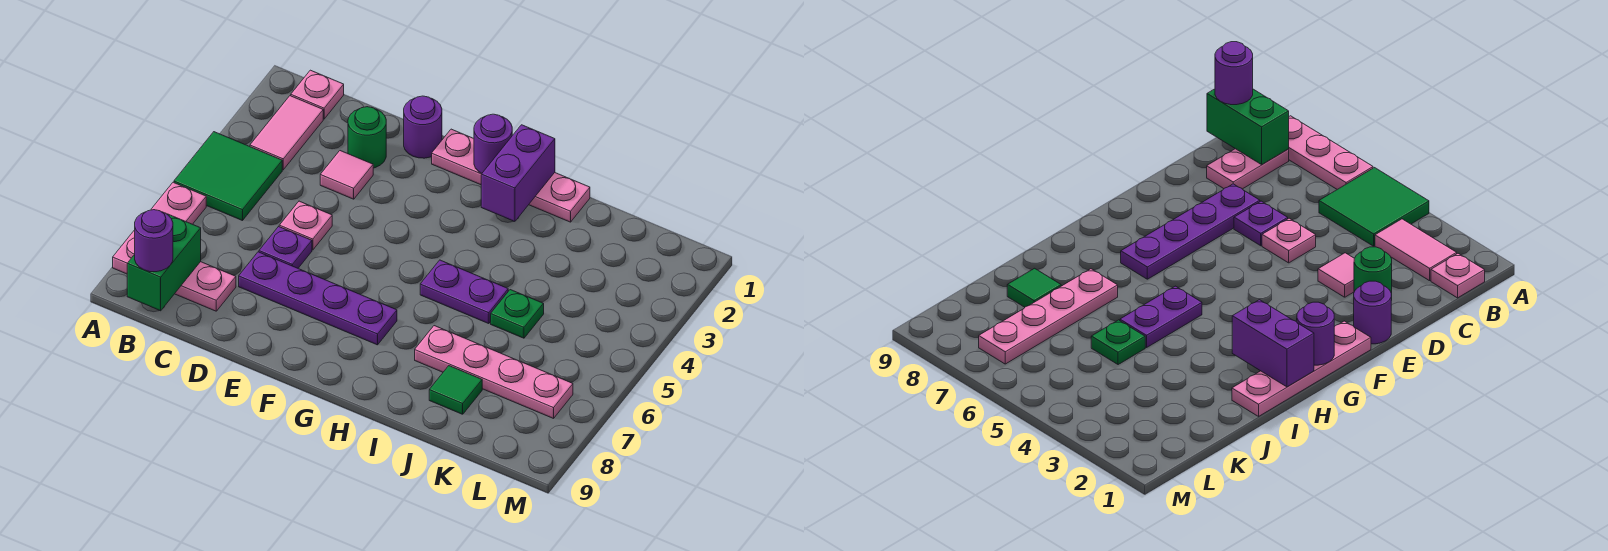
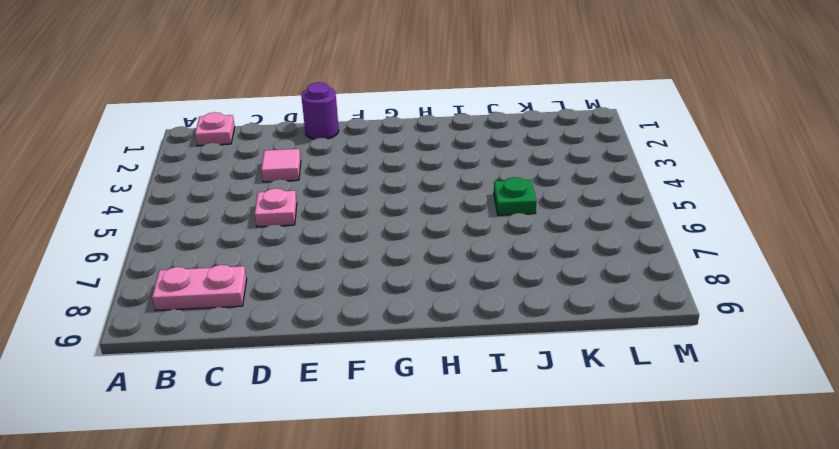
none -> green 2x2 tile [174,132,282,221]
none -> pink 1x3 plate [113,182,206,274]
none -> pink 1x2 tile [250,96,323,170]

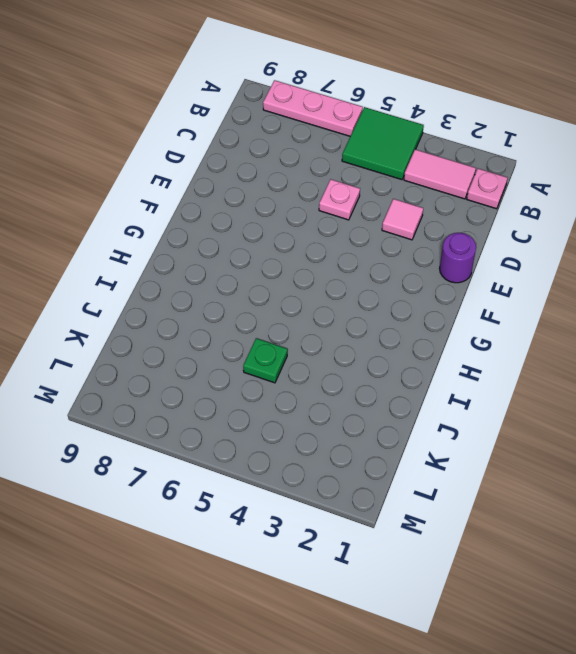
none -> pink 1x2 plate [175,262,236,311]
none -> green 1x1 round brick [348,107,386,168]
none -> purple 1x1 plate [259,227,312,268]

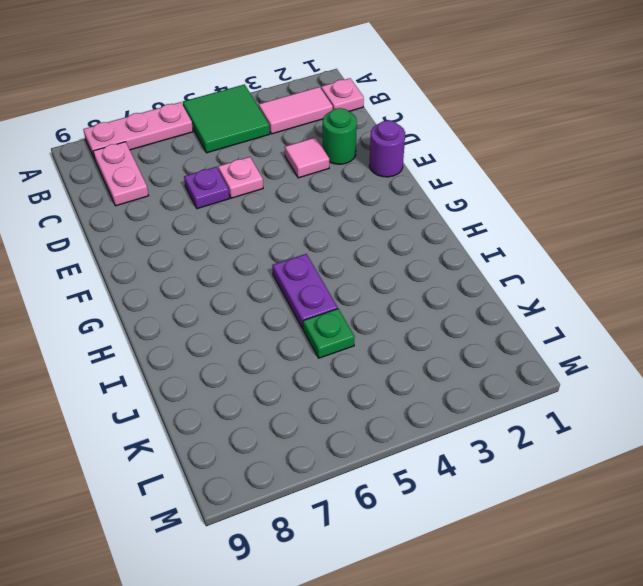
none -> purple 1x4 plate [239,252,397,345]
none -> pink 1x4 plate [432,129,590,222]
none -> pink 1x4 plate [415,326,573,418]

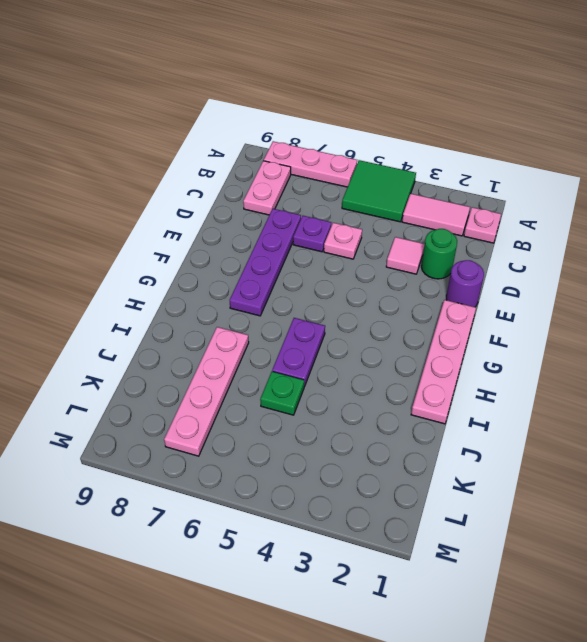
none -> green 1x1 tile [429,366,482,414]
none -> green 1x2 brick [127,214,201,311]
none -> purple 1x1 round brick [474,114,512,173]

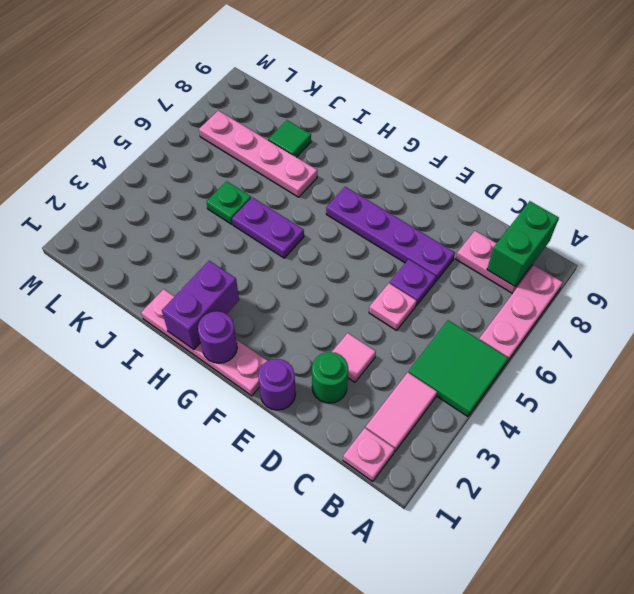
none -> purple 1x1 round brick [135,210,173,272]

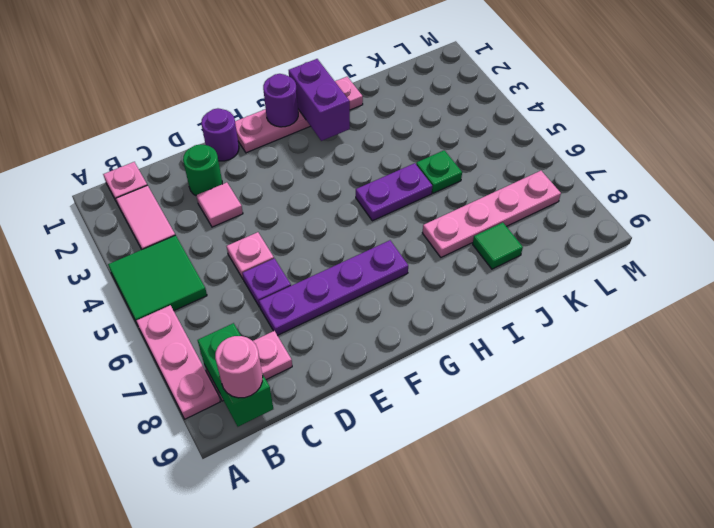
pink 1x1 round brick [215,336,263,398] -> purple 1x1 round brick [135,210,173,272]

